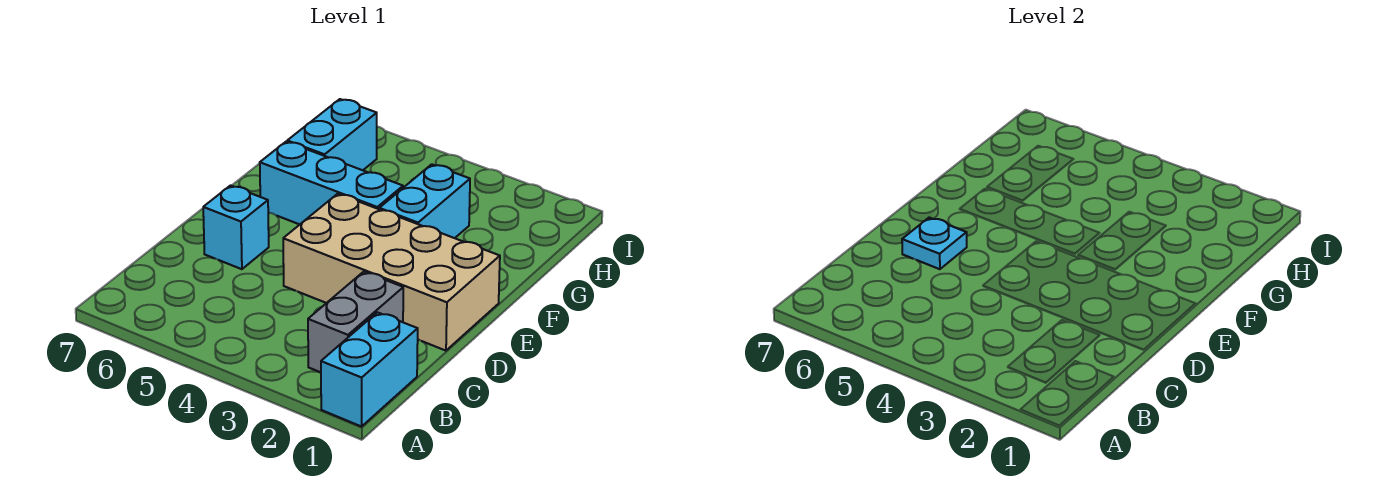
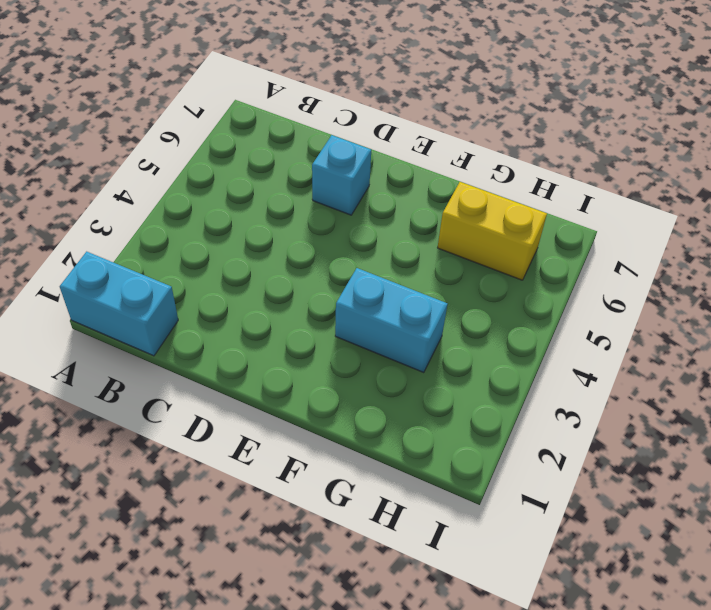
yellow 1x2 brick [438,182,547,280] -> cyan 1x2 brick [287,99,377,170]
none -> grey 1x2 brick [308,272,403,373]
none -> tan 2x4 brick [283,194,500,351]

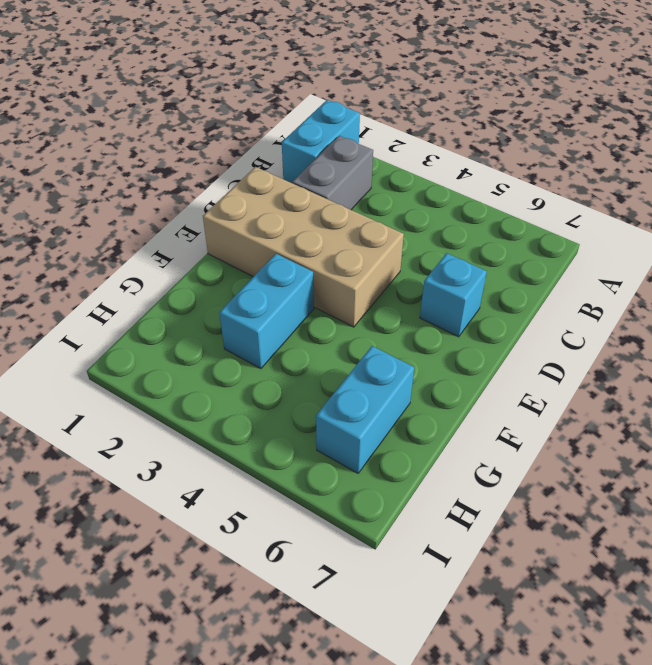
none -> cyan 1x3 brick [260,142,403,224]
none -> cyan 1x1 plate [902,218,967,269]

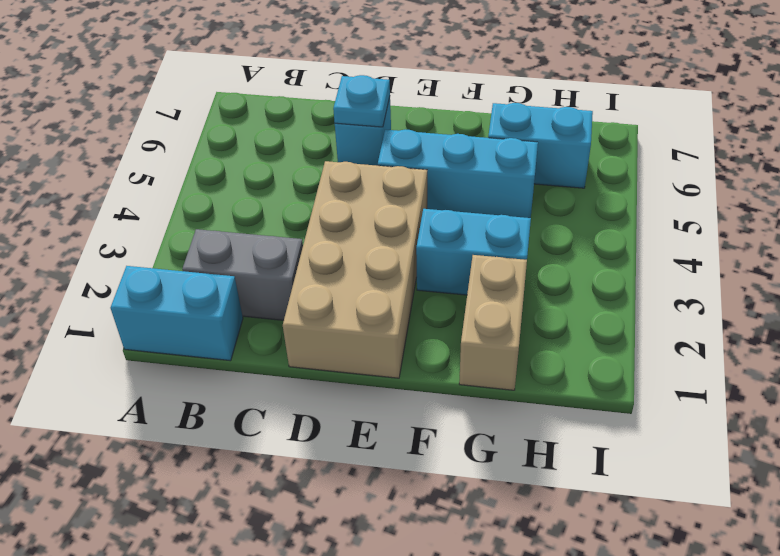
cyan 1x3 brick [378,129,538,218] -> cyan 1x3 brick turned to [260,142,403,224]
tan 1x2 brick [459,255,527,390] -> none

